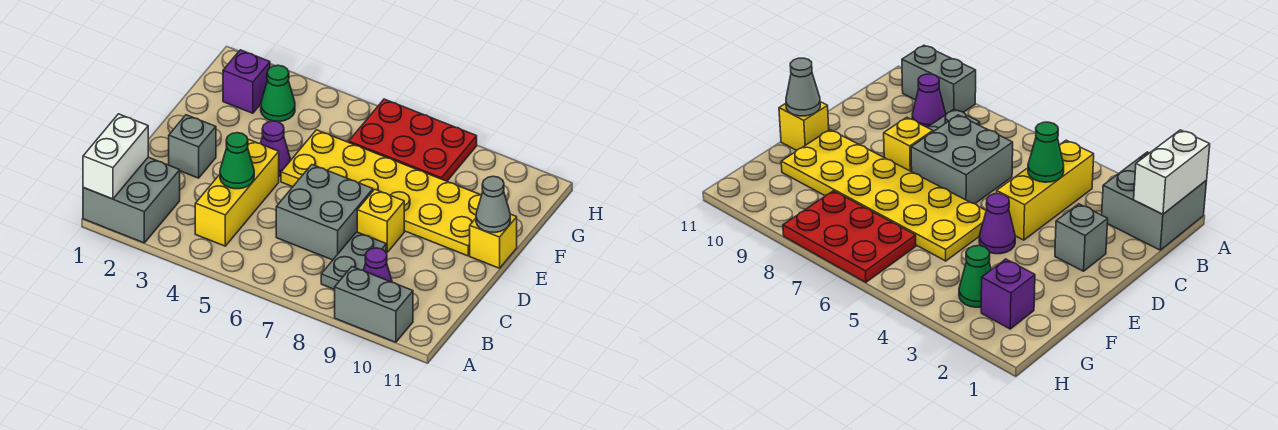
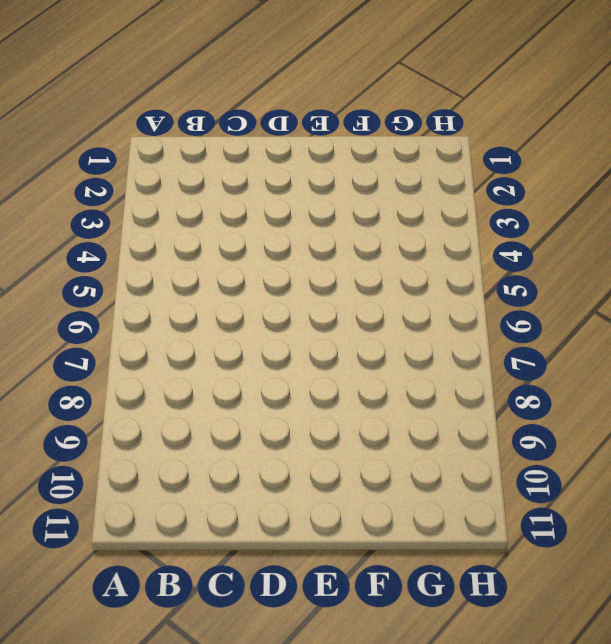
none -> grey 2x2 brick [83,157,180,243]
none -> grey 1x2 brick [335,267,413,342]
none -> yellow 1x3 brick [195,140,279,246]

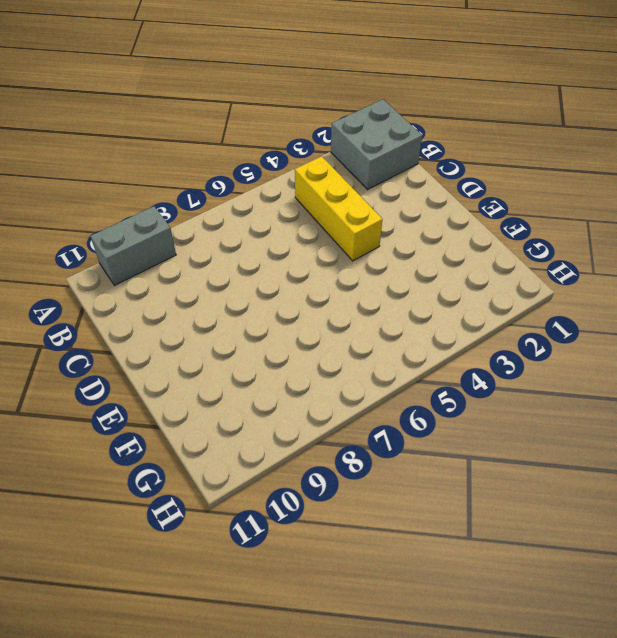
none -> grey 1x2 plate [321,232,386,289]
none -> purple 1x1 cone [364,248,392,282]
none -> grey 2x2 brick [276,165,373,260]

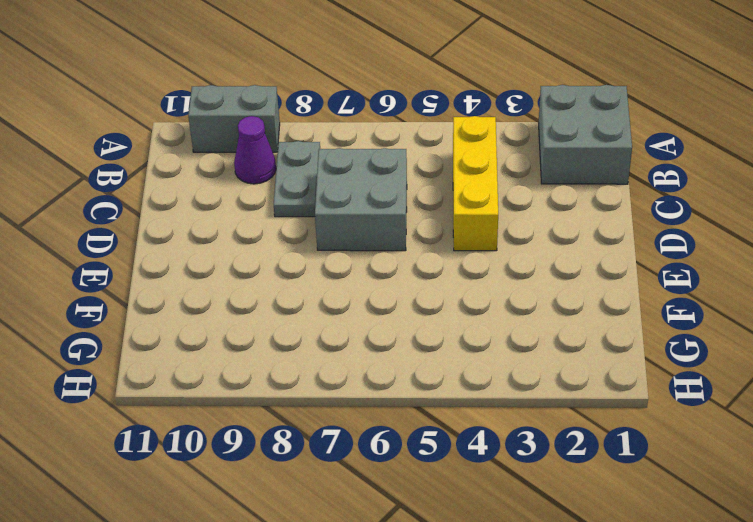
none -> grey 1x1 brick [169,115,216,178]
none -> yellow 1x1 brick [357,189,404,253]
none -> purple 1x1 cone [261,121,290,176]

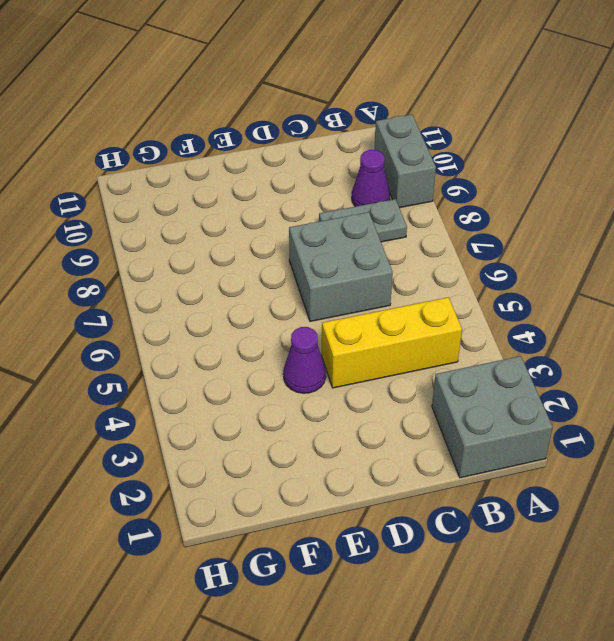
none -> grey 1x1 brick [169,115,216,178]
none -> yellow 1x1 brick [357,189,404,253]
none -> yellow 2x6 plate [281,130,481,256]

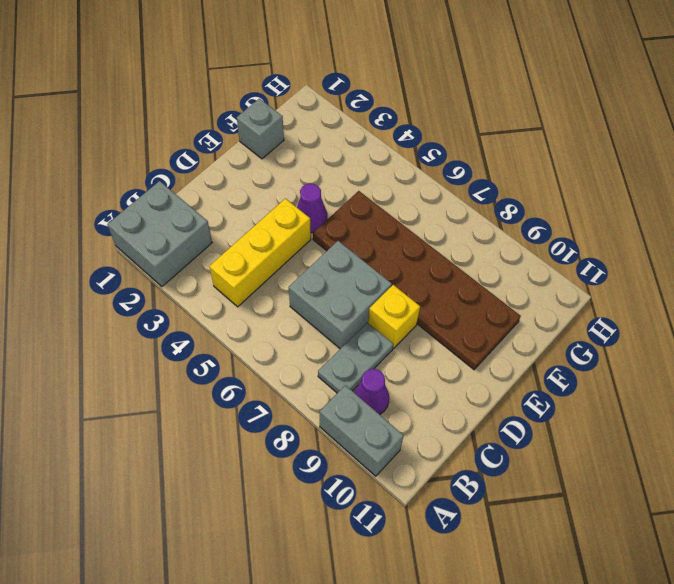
brown 2x6 plate [313,191,521,369] -> yellow 2x6 plate [281,130,481,256]
grey 1x1 brick [237,99,284,159] -> grey 1x1 brick moved to [169,115,216,178]
none -> yellow 1x1 brick [470,214,517,268]
none -> purple 1x1 brick [223,50,270,113]
none -> green 1x1 cone [261,65,295,122]

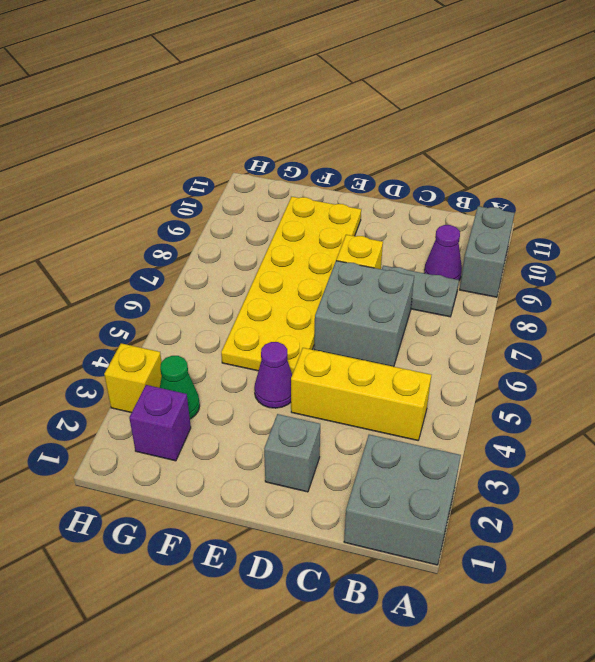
yellow 1x1 brick [104,343,162,413] -> yellow 1x1 brick moved to [470,214,517,268]
none -> red 2x3 plate [349,99,477,181]
none -> white 1x2 brick [83,114,148,199]
none -> green 1x1 cone [220,133,254,189]

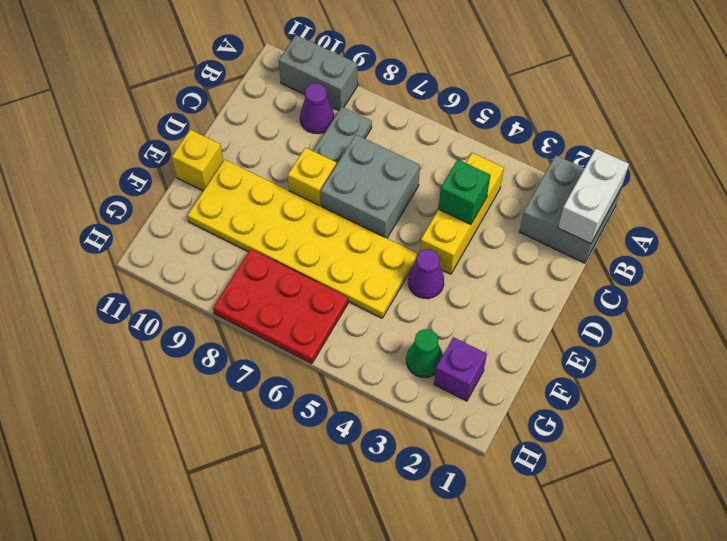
green 1x1 brick [439,159,490,224] -> green 1x1 cone [220,133,254,189]
none -> grey 1x1 brick [169,115,216,178]
none -> grey 1x1 cone [476,176,510,232]

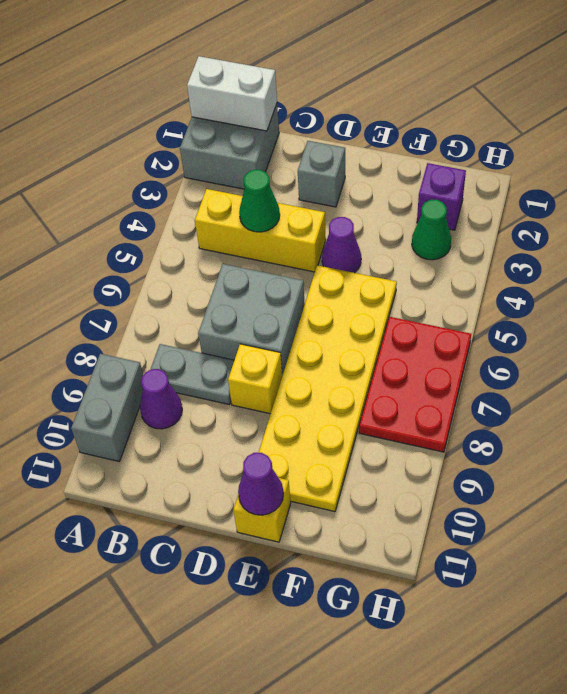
purple 1x1 cone [238,453,284,515] -> grey 1x1 cone [476,176,510,232]

